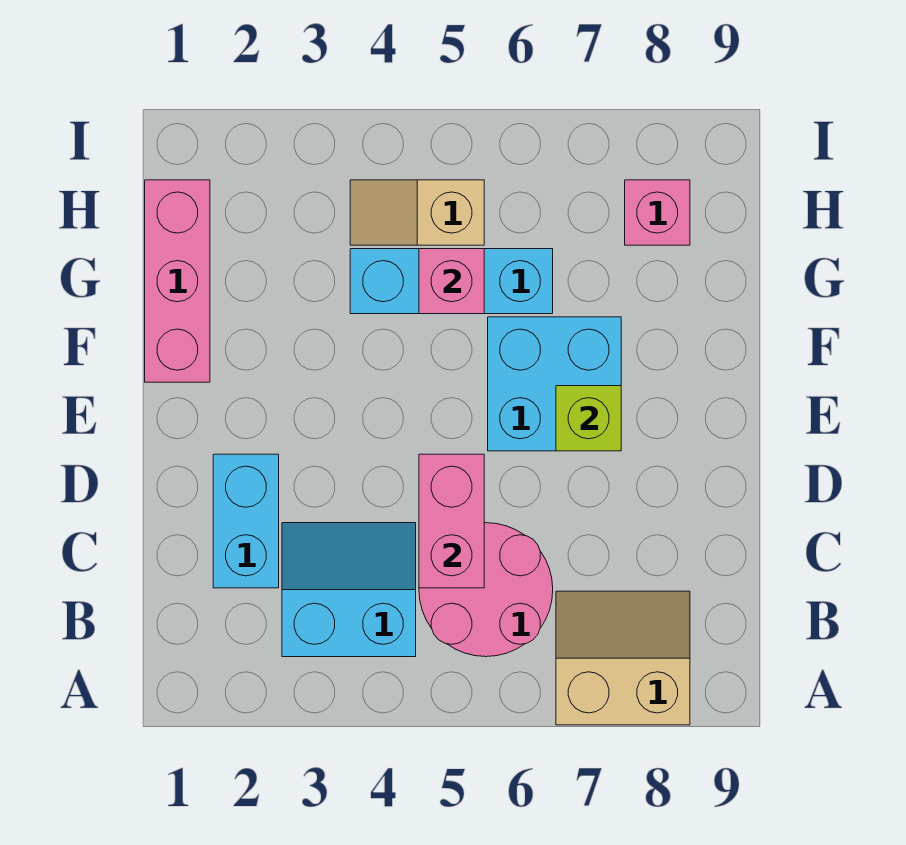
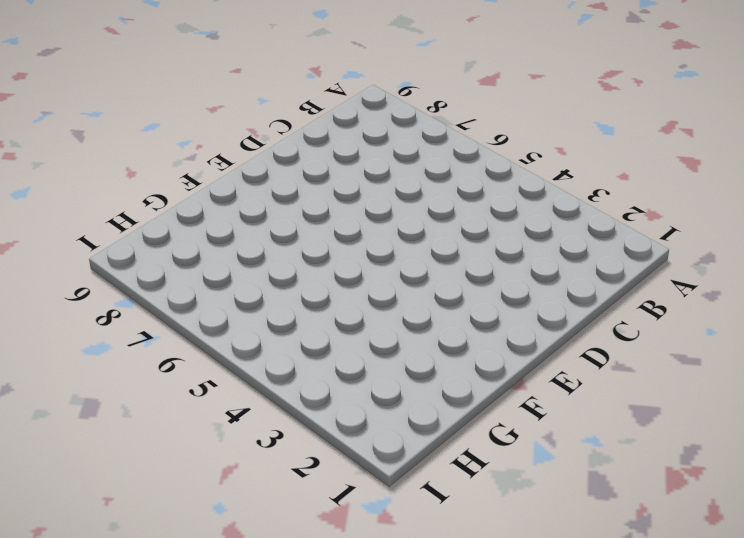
none -> tan 2x2 slope [556,591,690,725]
none -> cyan 2x2 slope [282,523,416,657]
none -> pink 2x2 round brick [419,523,553,657]

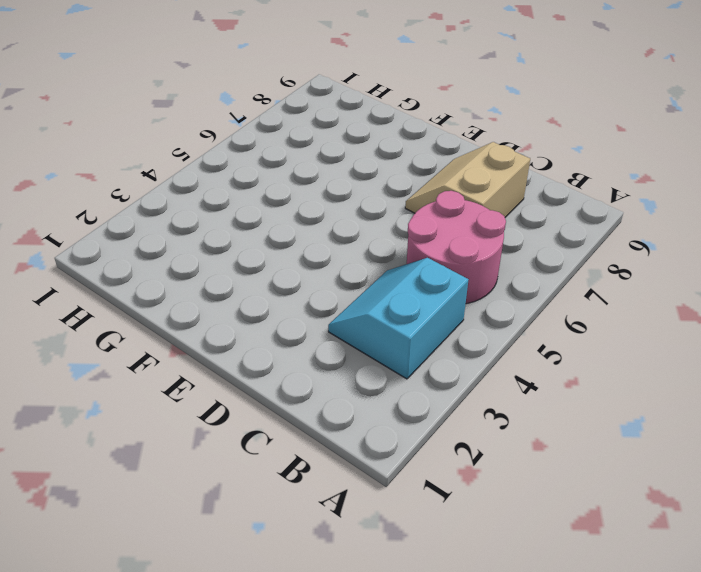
tan 2x2 slope [405,142,530,217] -> tan 2x2 slope moved to [556,591,690,725]
none -> cyan 1x2 brick [213,454,279,588]
none -> cyan 2x2 brick [488,317,621,451]
none -> pink 1x3 brick [145,180,210,382]

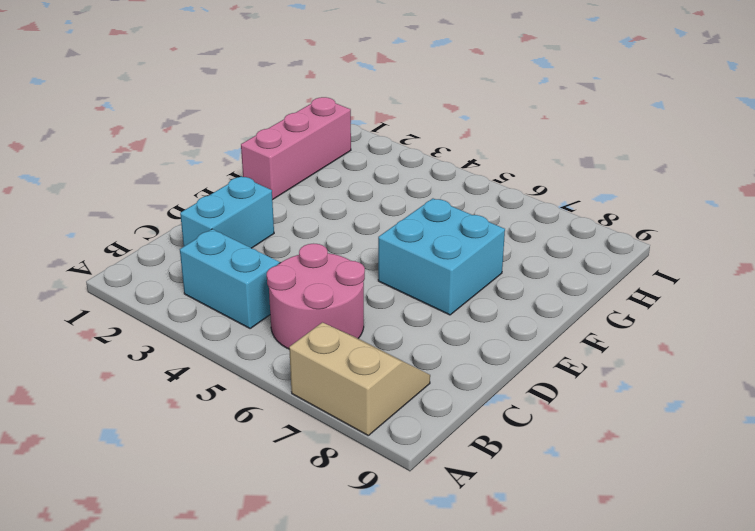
none -> cyan 1x3 brick [350,249,553,314]
none -> tan 1x2 slope [350,180,484,245]
none -> pink 1x1 brick [625,180,690,245]

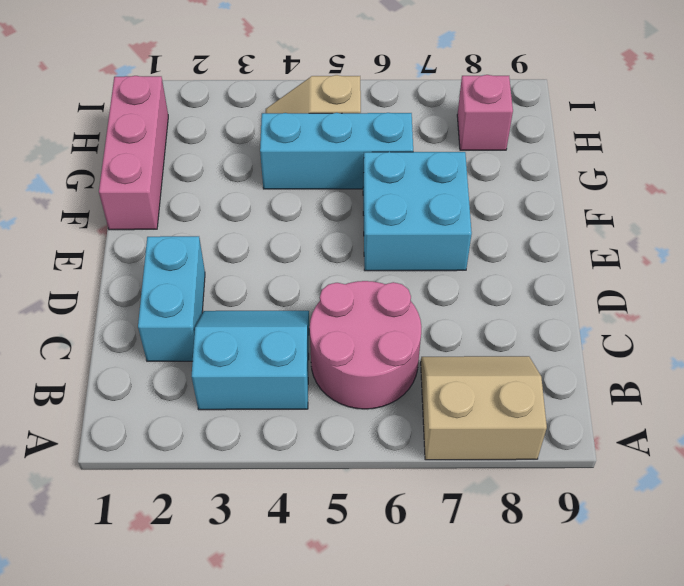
none -> pink 1x2 brick [419,454,484,588]
none -> lime 1x1 brick [556,386,621,451]
none -> pink 1x1 brick [419,249,484,314]

